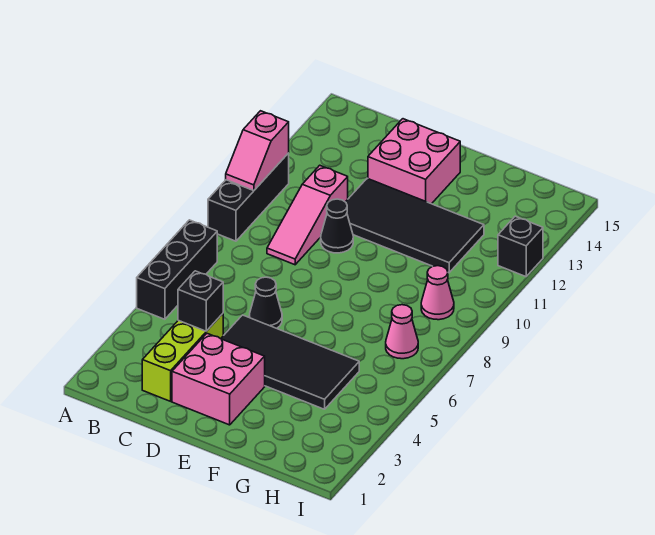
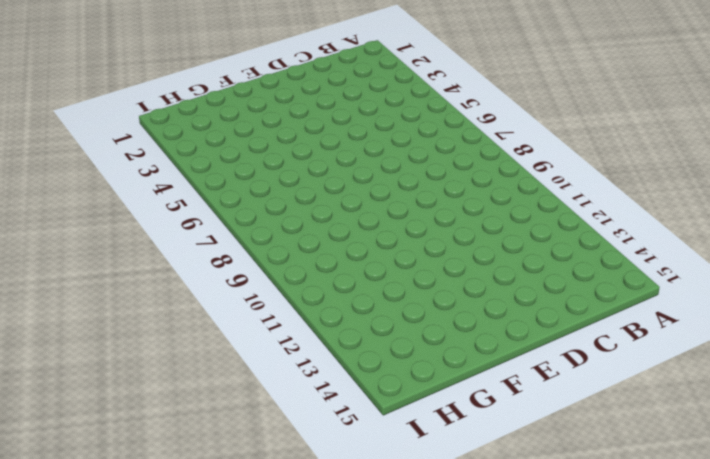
none -> black 1x3 brick [137,220,217,319]
none -> black 1x3 brick [208,153,289,241]
none -> lime 1x3 brick [142,314,223,401]

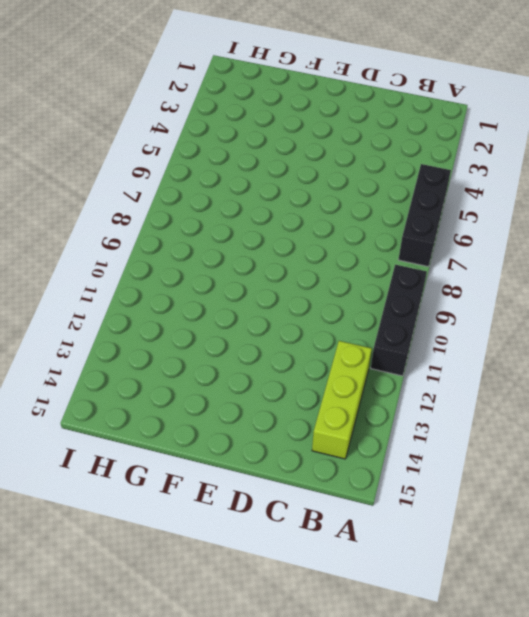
lime 1x3 brick [312,341,372,459] -> lime 1x3 brick moved to [142,314,223,401]
none -> pink 1x3 slope [267,165,348,265]
none -> pink 2x2 brick [172,334,265,425]
none -> black 2x4 tile [221,315,359,409]

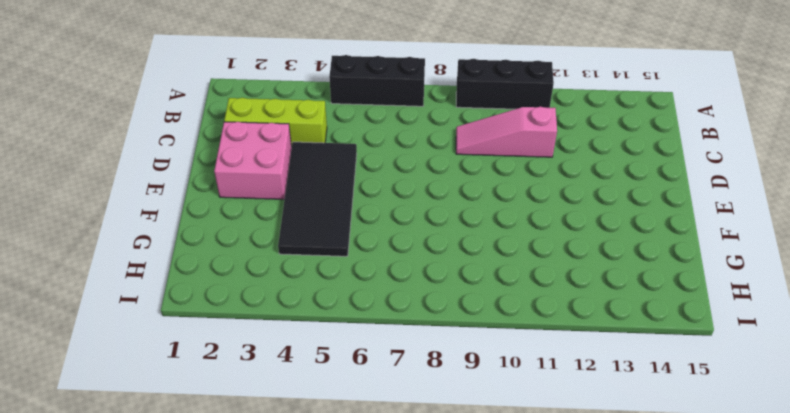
none -> black 1x1 cone [249,277,282,328]
none -> black 1x1 cone [321,199,353,253]
none -> black 2x4 tile [346,178,484,273]

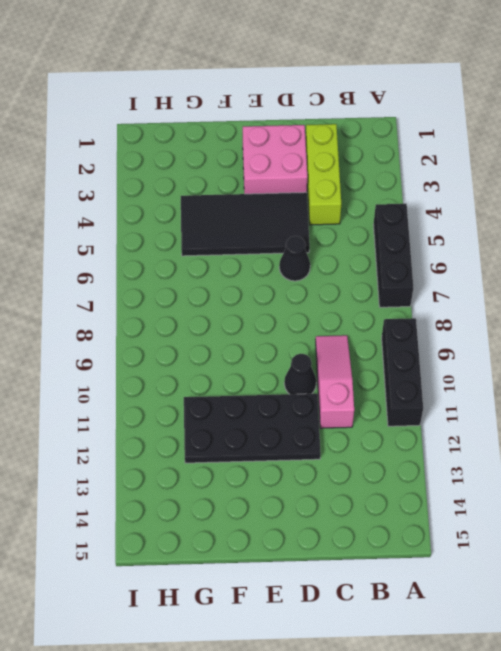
black 2x4 plate [184,394,321,463] -> black 2x4 tile [346,178,484,273]
none -> pink 2x2 brick [368,119,460,204]
none -> pink 1x1 cone [386,305,418,359]
none -> pink 1x1 cone [421,266,454,320]

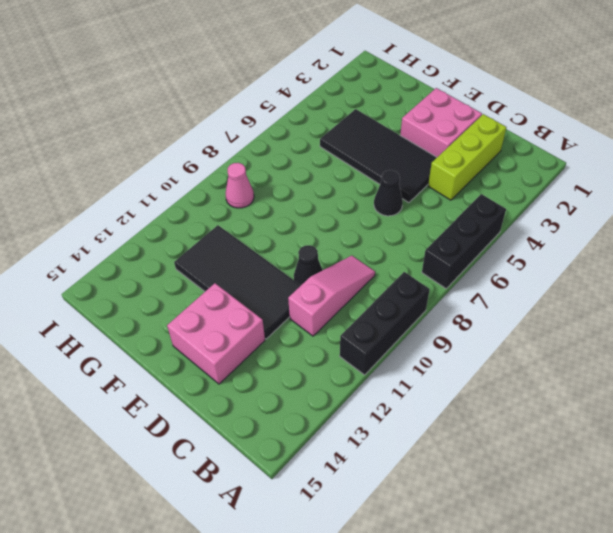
none -> pink 1x1 cone [386,305,418,359]
none -> black 1x1 brick [498,216,543,277]
none -> pink 1x2 slope [226,111,289,191]

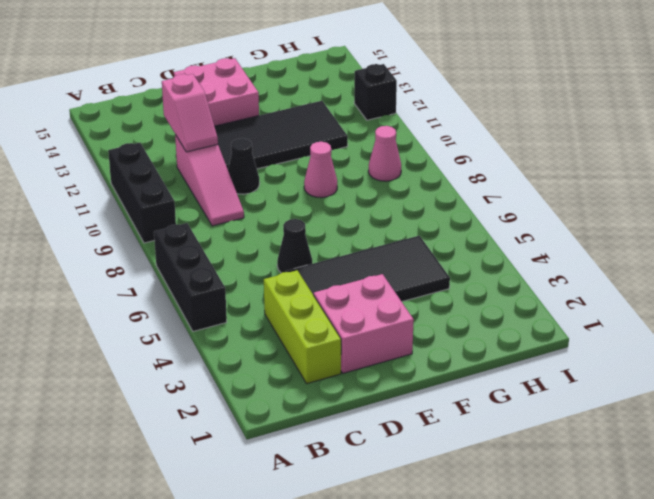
pink 1x2 slope [162,74,218,152] -> pink 1x2 slope moved to [226,111,289,191]
pink 1x1 cone [304,142,337,198] -> pink 1x1 cone moved to [386,305,418,359]
none -> black 1x1 brick [178,271,223,331]

